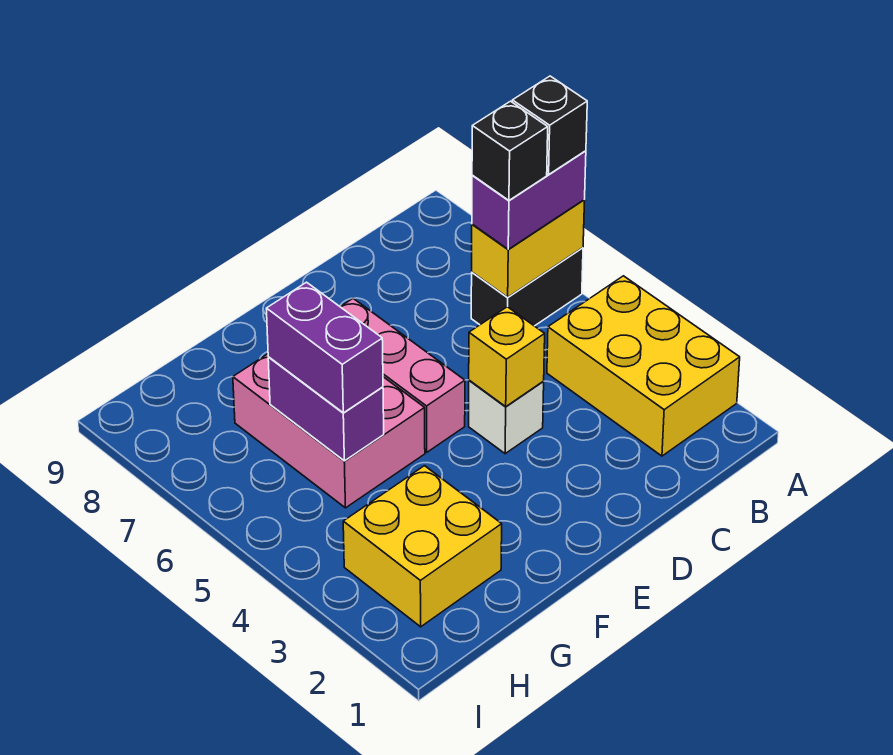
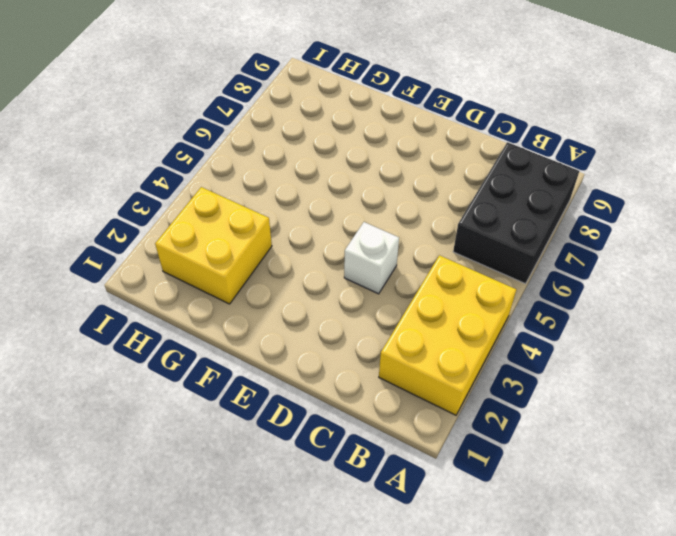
black 2x3 brick [453,142,579,284] -> black 1x2 brick [471,248,583,326]
none -> pink 1x3 brick [340,298,465,452]
none -> pink 2x3 brick [233,354,425,508]
none -> yellow 1x2 brick [472,200,585,297]

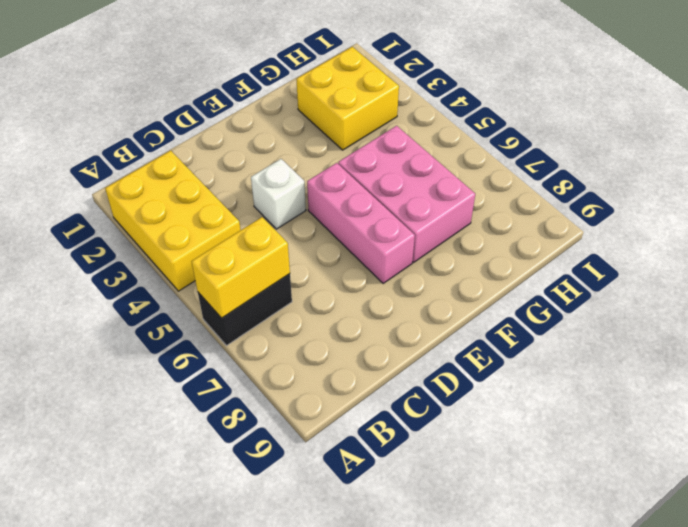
none -> yellow 1x1 brick [469,307,545,406]
none -> purple 1x2 brick [268,357,384,461]
none -> purple 1x2 brick [472,151,586,249]

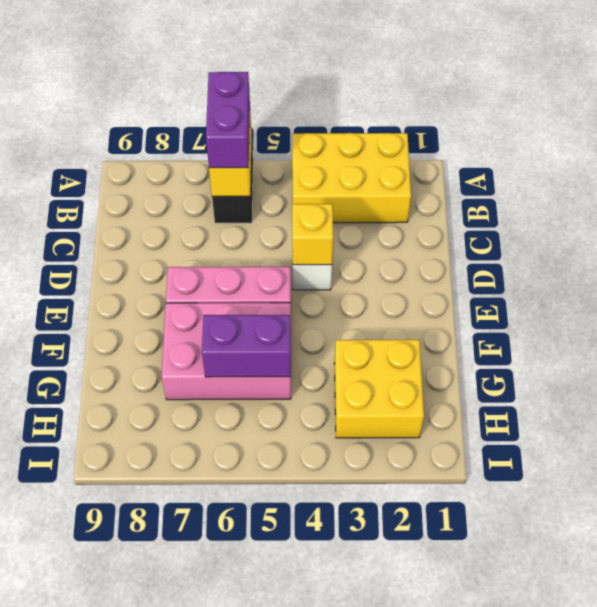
none -> purple 1x2 brick [266,282,383,413]
none -> black 1x1 brick [512,76,587,174]
none -> black 1x1 brick [472,101,548,200]

